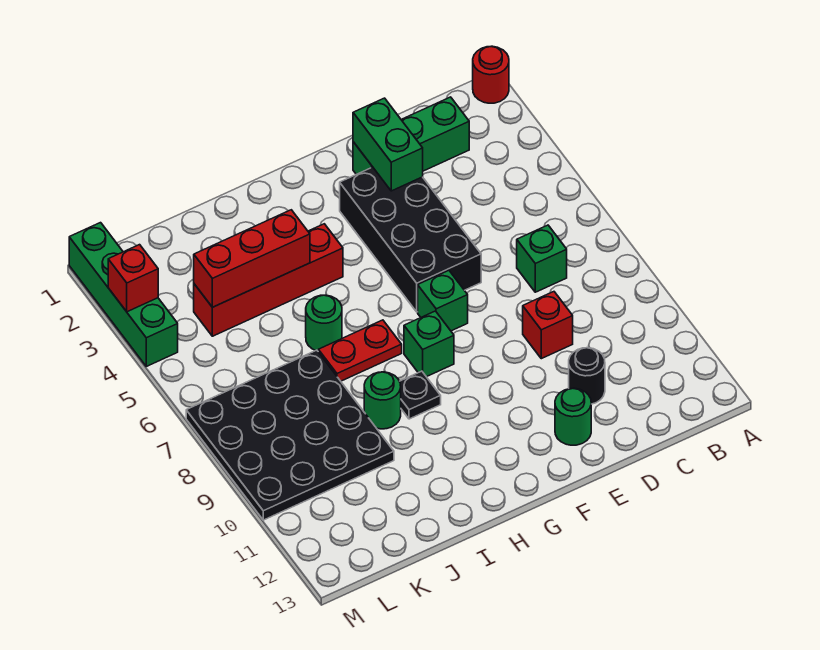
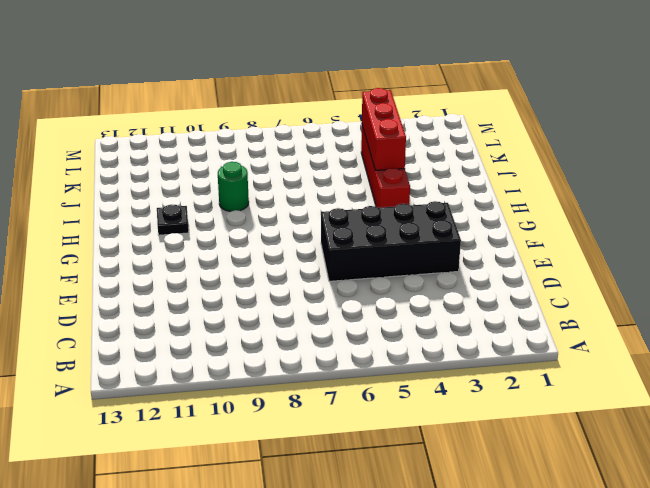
black 1x1 plate [157,204,189,235] -> black 1x1 plate moved to [399,371,441,419]
none -> red 1x1 round brick [473,46,509,103]
none -> green 1x3 brick [353,97,469,174]
none -> green 1x1 brick [517,225,567,292]

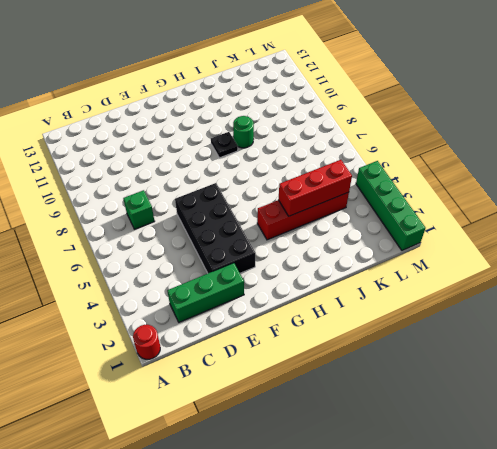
none -> red 1x1 brick [523,292,573,359]
none -> black 1x1 round brick [569,348,605,404]
none -> green 1x1 round brick [555,388,591,445]

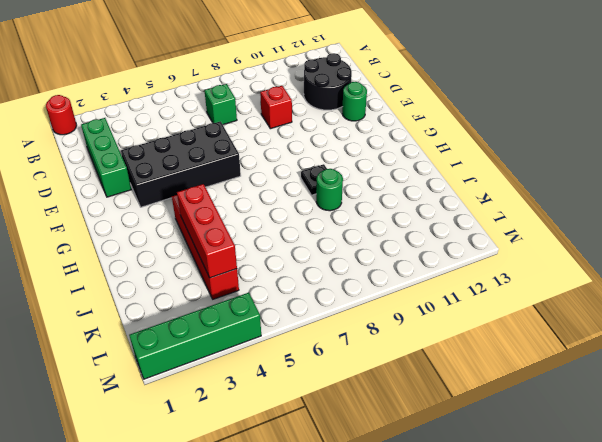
black 2x2 round brick [304,53,352,110] -> black 1x1 round brick [569,348,605,404]
none -> green 1x1 brick [418,270,468,331]
none -> green 1x1 brick [404,311,454,377]
none -> red 1x2 plate [318,320,402,381]

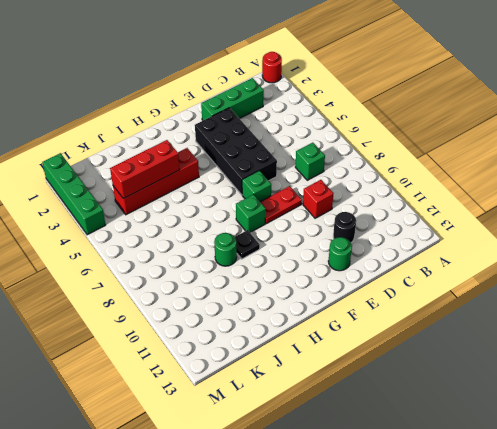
red 1x2 plate [261,186,302,224] -> red 1x2 plate moved to [318,320,402,381]
none -> green 1x1 round brick [306,295,342,351]
none -> black 4x4 plate [186,350,394,520]
none -> green 1x2 brick [353,98,423,191]

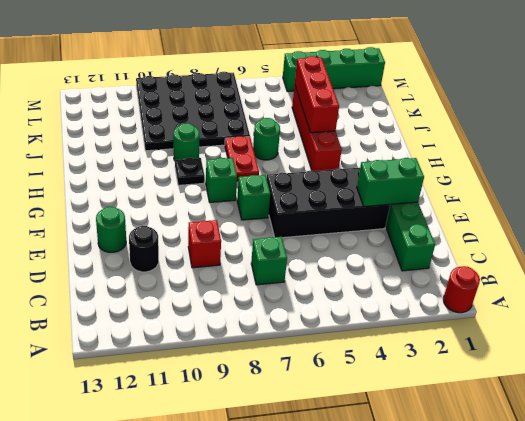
none -> red 1x1 brick [108,245,158,312]

